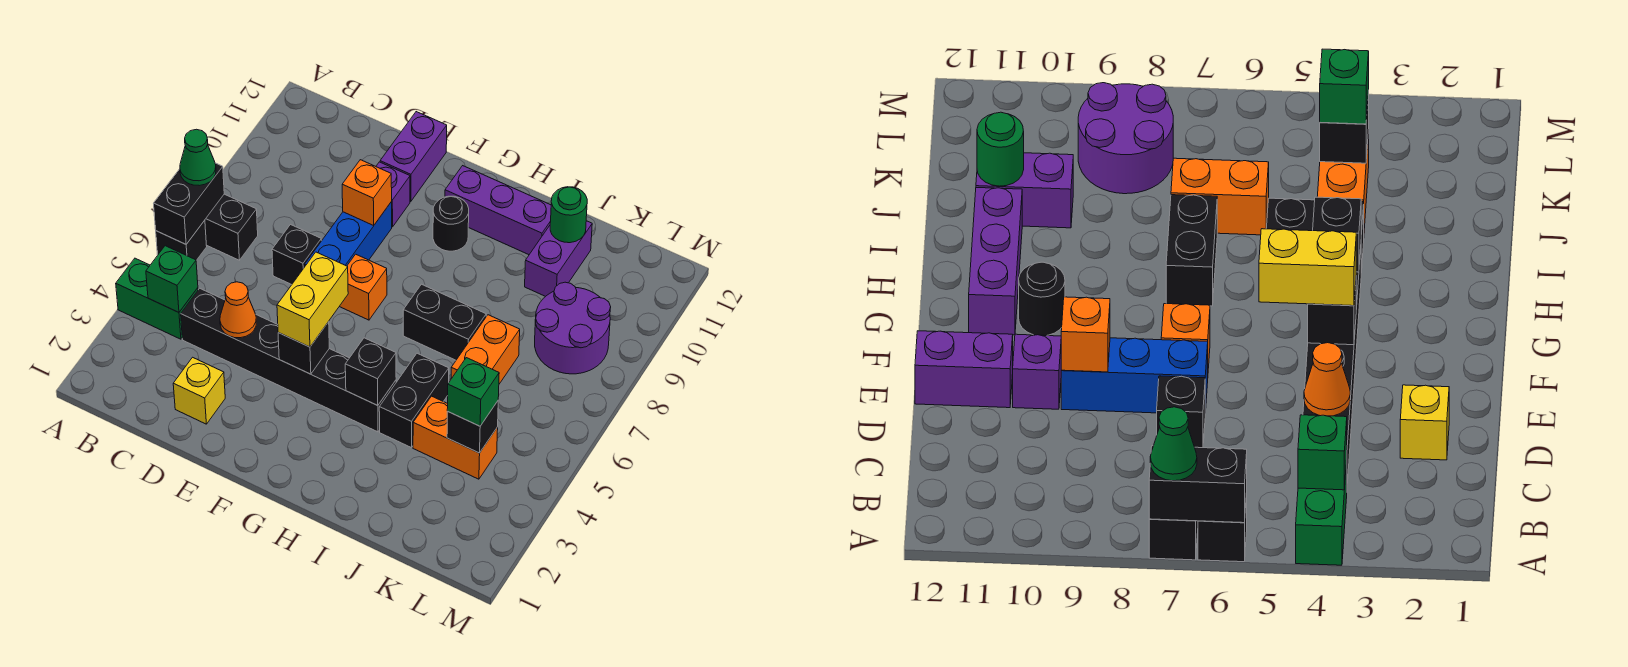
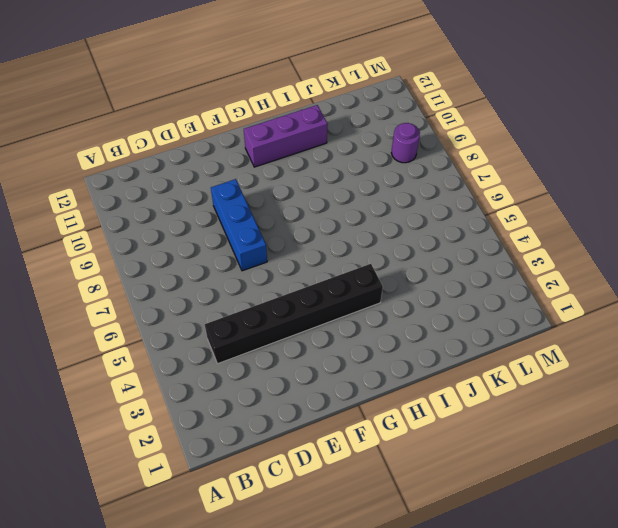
purple 1x1 round brick [391,123,420,163] -> purple 2x2 round brick [535,282,611,374]
none -> green 1x2 brick [116,258,198,339]
none -> black 1x1 brick [156,220,207,260]
none -> black 1x2 brick [205,194,258,260]

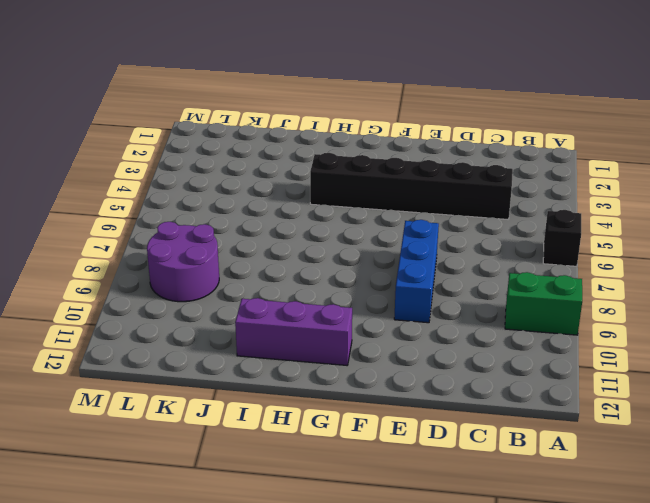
green 1x2 brick [505,272,582,335] -> green 1x2 brick moved to [116,258,198,339]
none -> black 1x2 brick [205,194,258,260]
none -> yellow 1x1 brick [173,357,225,424]
none -> black 1x1 brick [272,225,321,285]

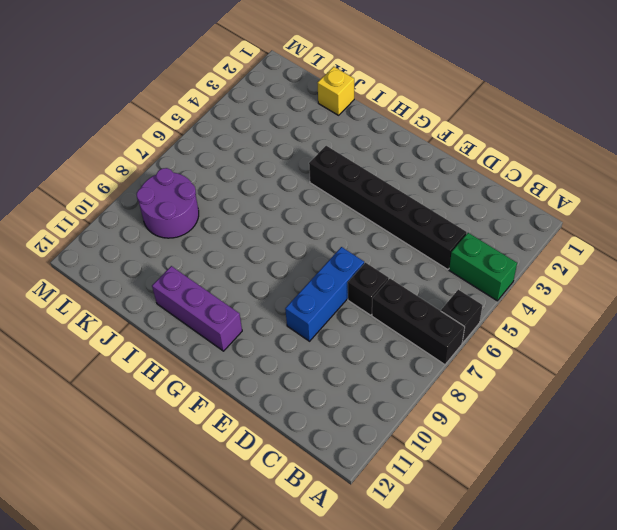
black 1x3 brick [372,279,465,365] -> black 1x2 brick [205,194,258,260]
yellow 1x1 brick [318,67,354,115] -> yellow 1x1 brick moved to [173,357,225,424]
none -> purple 1x1 brick [376,162,410,227]
none -> purple 1x2 brick [380,112,447,201]
none -> orange 1x1 brick [339,254,387,320]

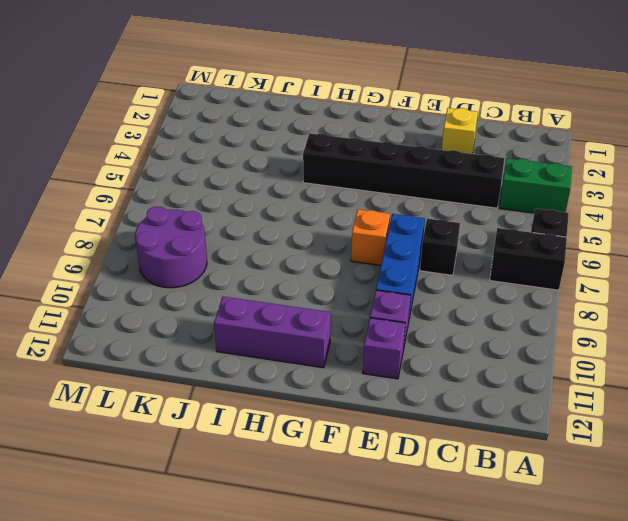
purple 1x1 brick [363,318,405,379] -> purple 1x2 brick [380,112,447,201]
none -> black 1x1 round brick [433,196,469,251]
none -> black 1x2 brick [403,284,486,360]
none -> black 1x2 brick [379,353,449,448]

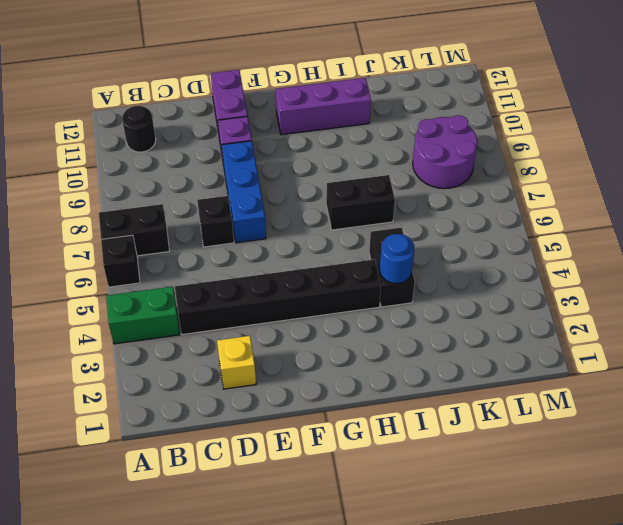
black 1x1 round brick [122,106,156,152] -> black 1x1 round brick moved to [433,196,469,251]
blue 1x1 round brick [380,234,414,283] -> none
none -> orange 1x1 brick [339,254,387,320]
none -> orange 1x2 brick [413,396,498,479]
none -> orange 1x2 brick [451,315,520,384]

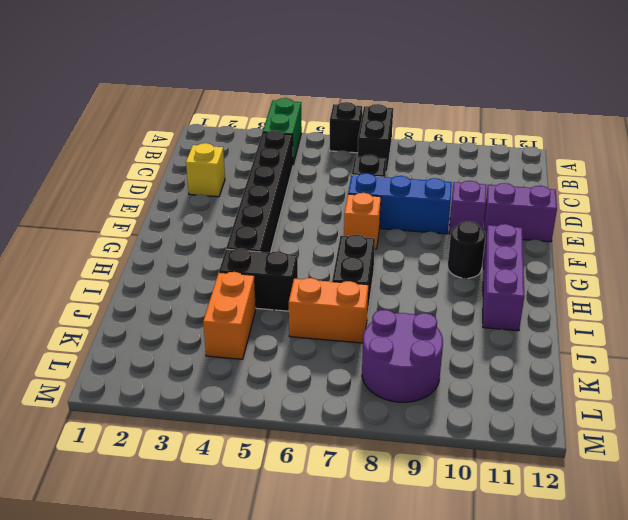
none -> purple 1x2 brick [525,221,592,297]
none -> black 1x2 brick [154,163,224,244]
none -> green 1x1 brick [146,246,198,312]

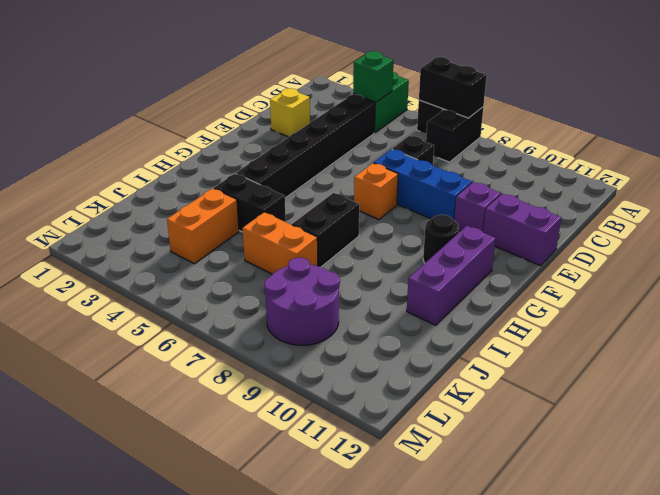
none -> purple 1x2 brick [525,221,592,297]
none -> orange 1x1 cone [220,282,257,338]
none -> orange 1x1 brick [342,160,392,225]

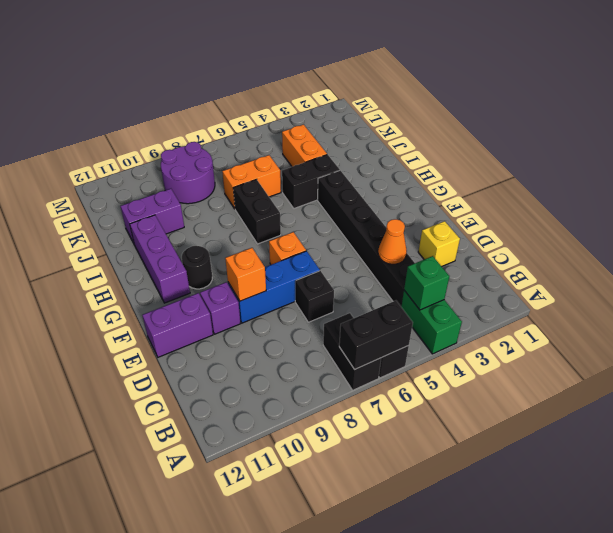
none -> black 1x1 brick [278,322,329,374]
none -> black 1x1 brick [345,338,396,406]
none -> green 1x1 round brick [550,187,587,243]

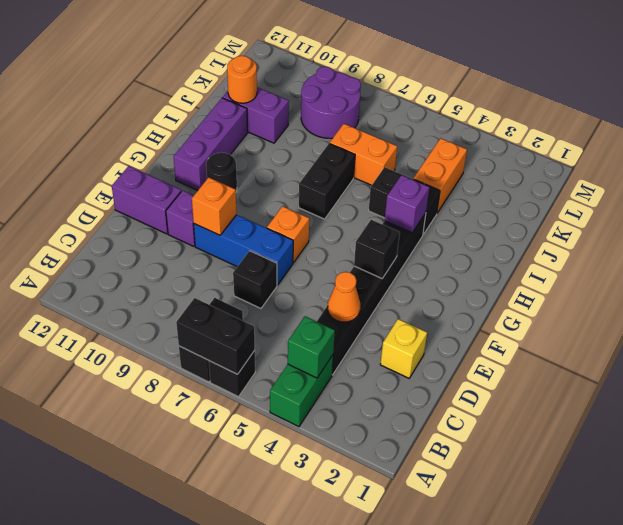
purple 1x1 brick [385,175,429,233] -> black 1x1 brick [345,338,396,406]
orange 1x1 round brick [227,56,257,103] -> green 1x1 round brick [550,187,587,243]
none -> black 1x1 brick [447,401,498,453]
none -> green 1x1 cone [180,129,216,186]
none -> yellow 1x2 brick [277,252,348,347]

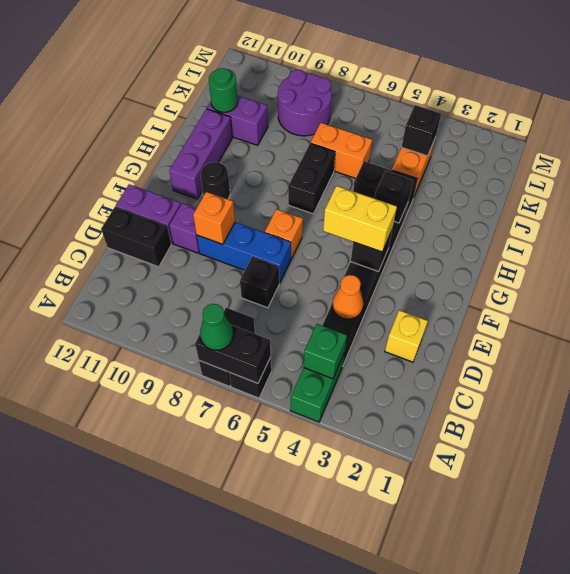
black 1x2 brick [101,207,171,267] -> none
none -> green 1x1 brick [447,358,499,426]

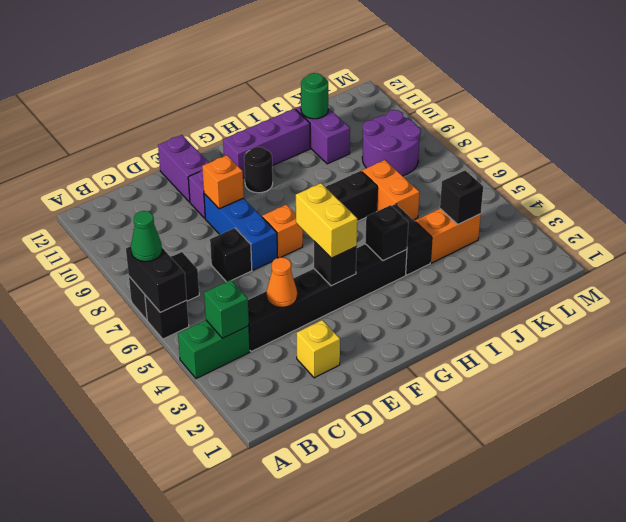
none -> green 1x1 brick [447,358,499,426]

